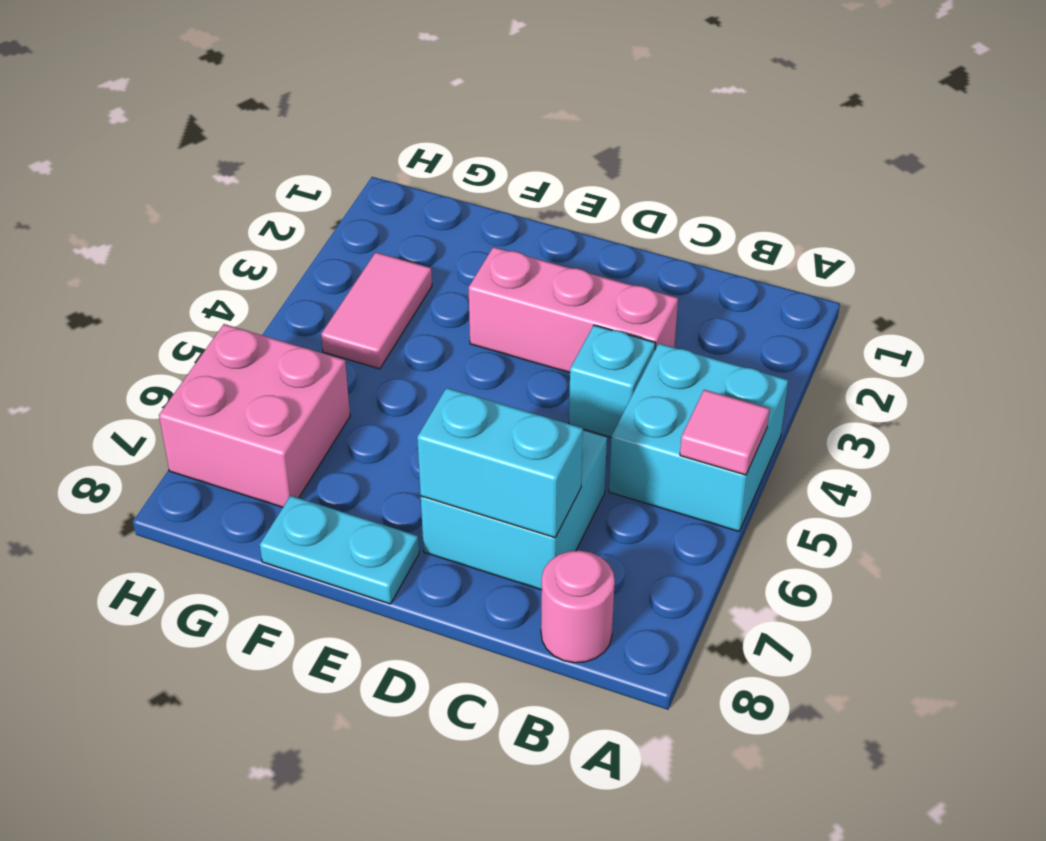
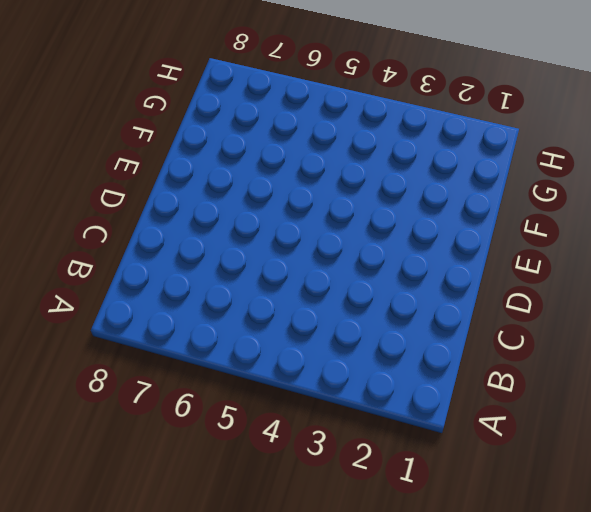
none -> cyan 2x2 brick [609,344,788,531]
none -> pink 1x1 round brick [541,551,615,663]

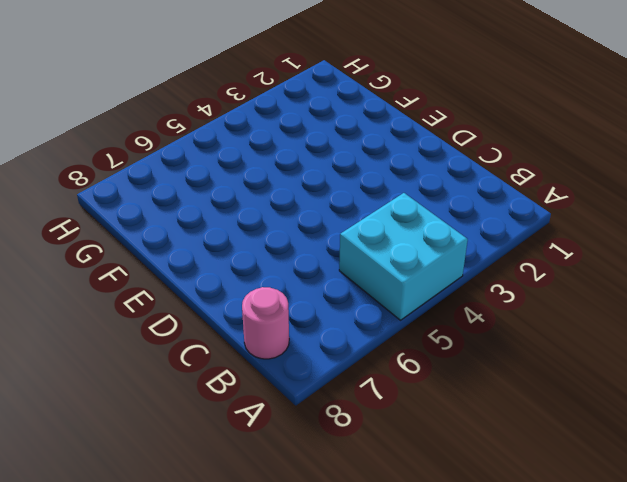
none -> pink 1x3 brick [469,247,678,373]
none -> cyan 1x1 brick [569,325,655,437]

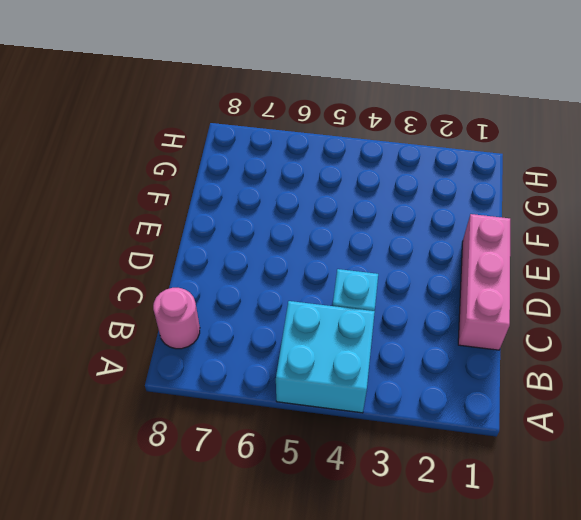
pink 1x3 brick [458,214,510,350] -> pink 1x3 brick moved to [469,247,678,373]
none -> cyan 2x2 brick [421,430,607,590]
none -> cyan 1x2 plate [260,496,419,604]

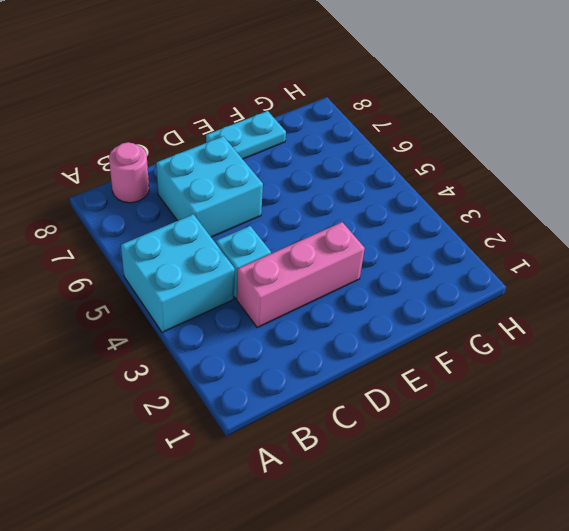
none -> pink 1x2 tile [321,252,432,369]
none -> pink 2x2 brick [159,324,350,507]

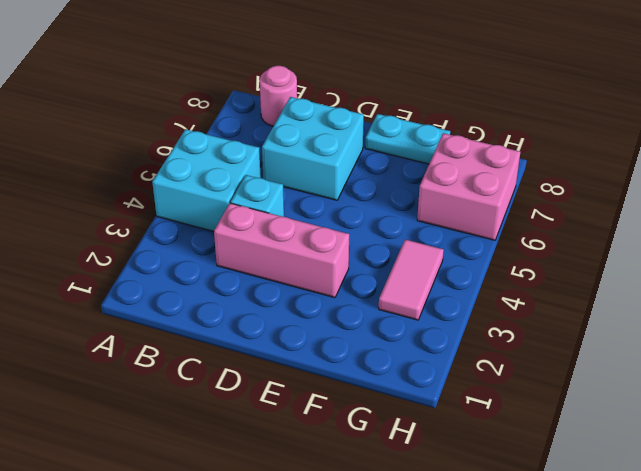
none -> pink 1x1 tile [680,390,769,475]
none -> cyan 1x2 brick [417,388,583,538]

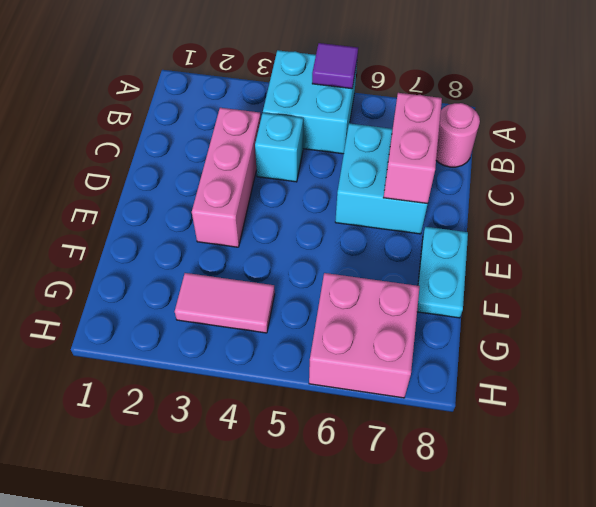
purple 1x1 tile [312,43,358,89] -> pink 1x1 tile [680,390,769,475]
pink 1x2 brick [384,93,442,204] -> cyan 1x2 brick [417,388,583,538]

